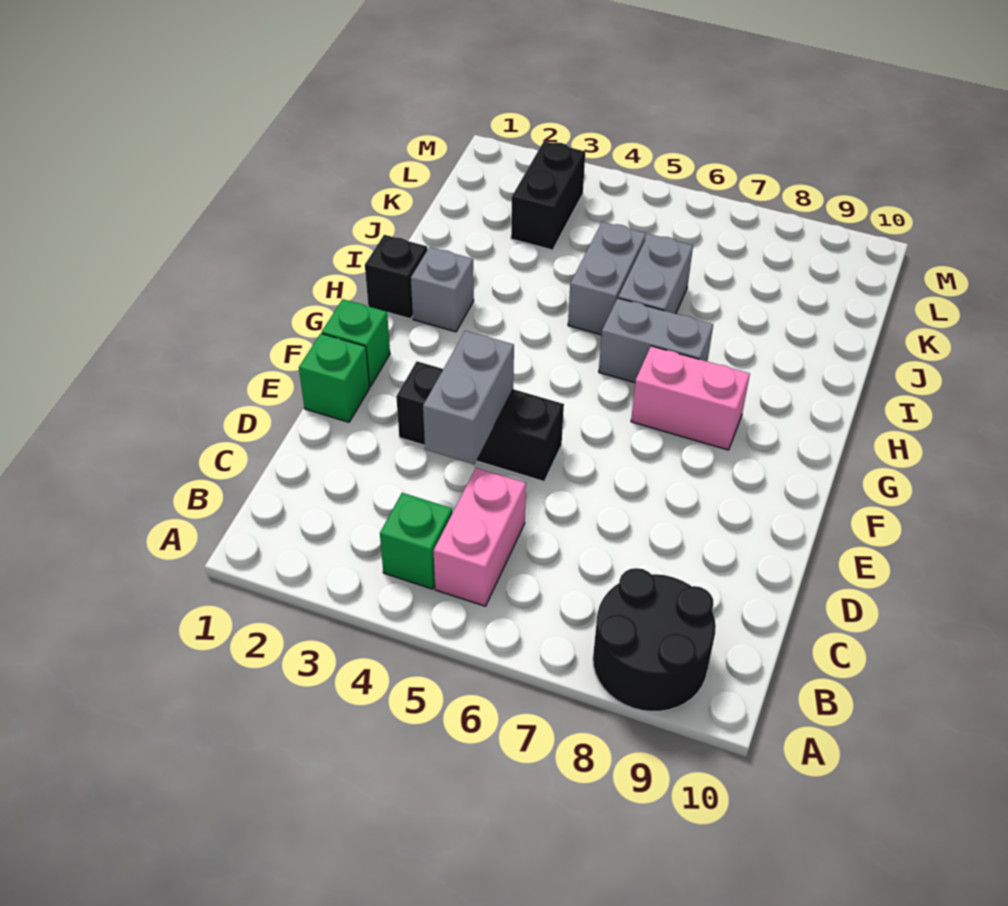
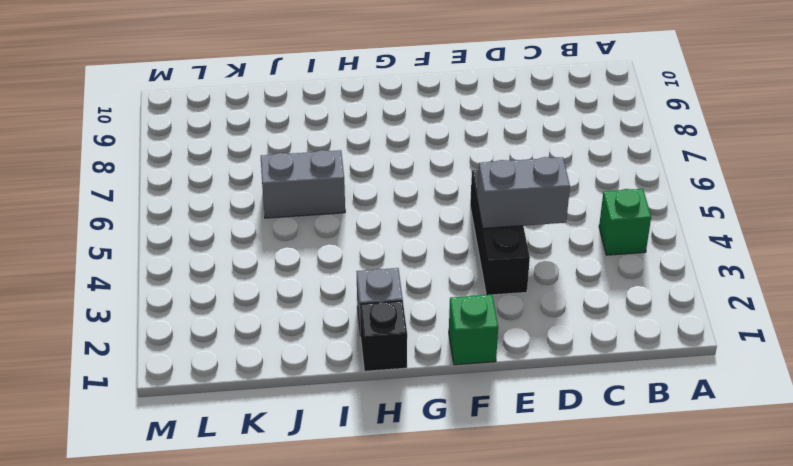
none -> black 2x2 round brick [593,568,716,712]
none -> pink 1x2 brick [434,468,526,606]
none -> green 1x1 brick [299,334,370,422]

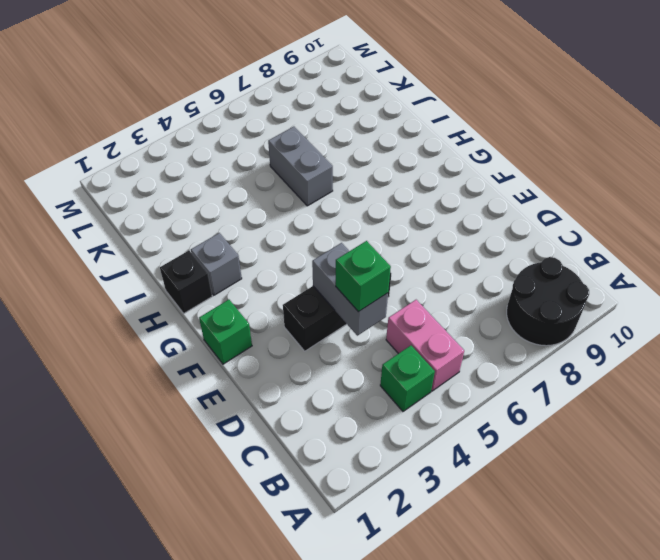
green 1x1 brick [336,241,391,312] -> green 1x1 brick moved to [299,334,370,422]
none -> pink 1x2 brick [631,346,750,450]
none -> grey 1x2 brick [599,298,713,383]
none -> grey 1x2 brick [568,222,646,335]

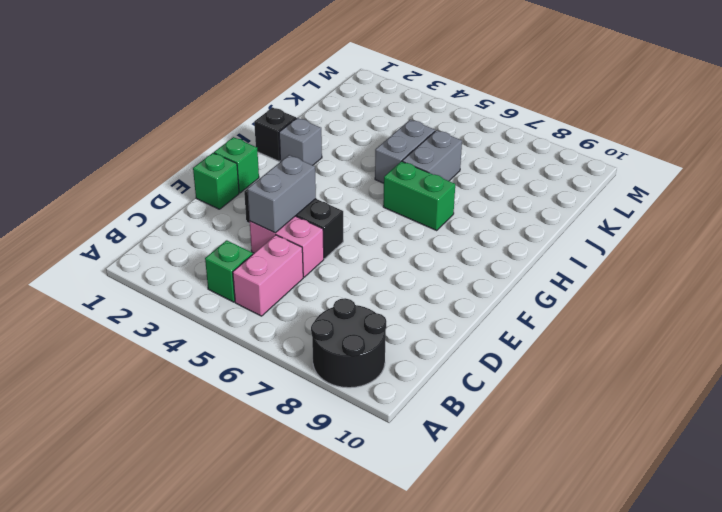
pink 1x2 brick [250,216,324,277] -> pink 1x2 brick moved to [631,346,750,450]
green 1x2 brick [383,161,455,230] -> grey 1x2 brick [599,298,713,383]
none -> black 1x2 brick [511,141,585,250]

